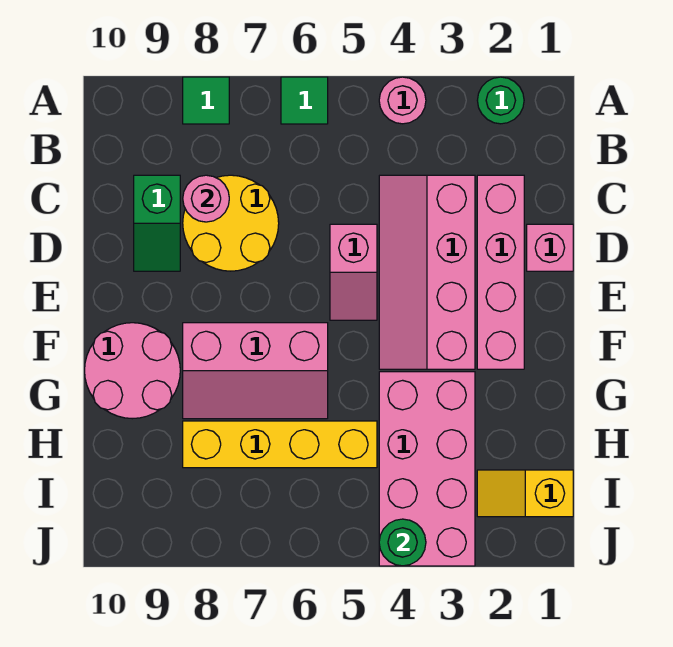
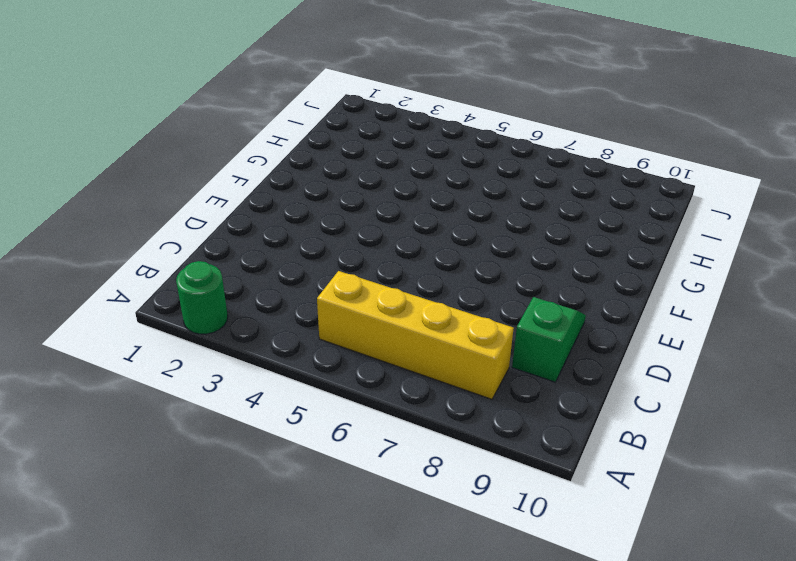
yellow 1x4 brick [317,271,514,399] -> yellow 1x4 brick moved to [183,421,377,468]
none -> pink 1x1 round brick [379,77,426,124]
none -> green 1x1 tile [281,77,328,124]
none -> green 1x1 tile [183,77,229,124]

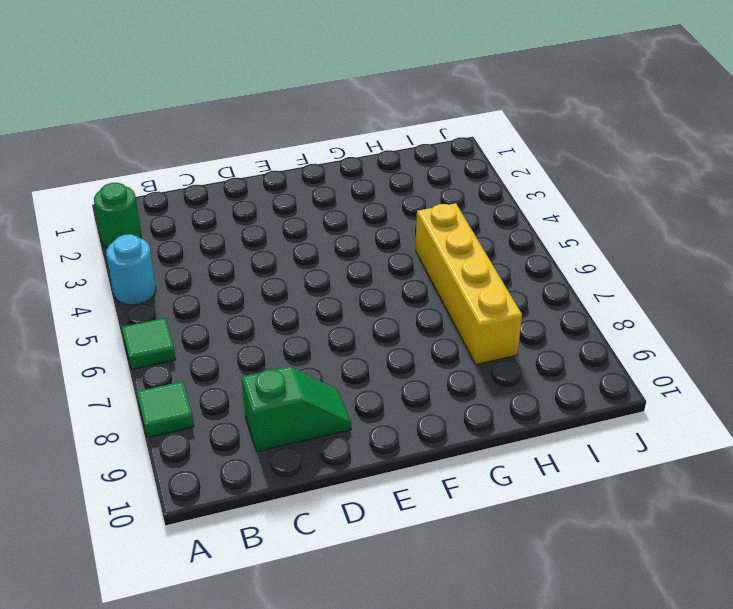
cyan 1x1 round brick [106,234,156,305] -> pink 1x1 round brick [379,77,426,124]
none -> pink 1x4 brick [477,175,524,369]
none -> pink 2x4 slope [379,175,475,369]
none -> yellow 2x2 round brick [183,175,279,271]

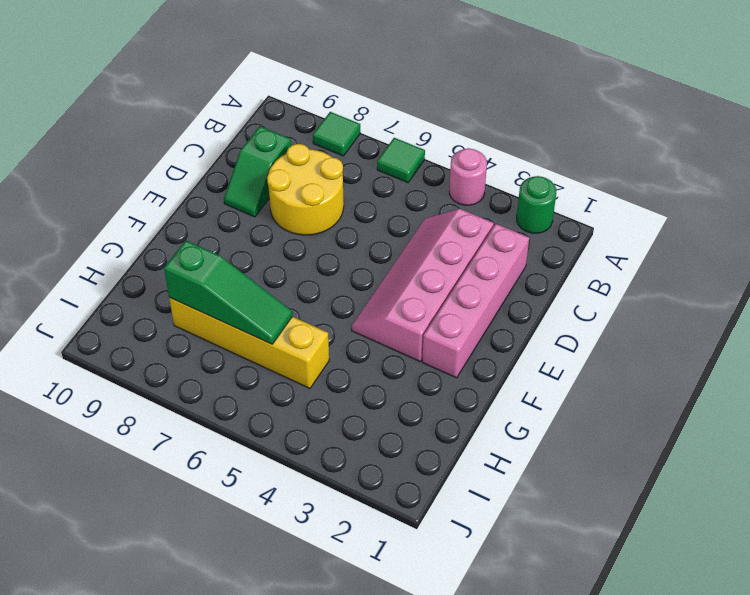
green 1x3 slope [164,240,293,344] -> none
none -> pink 1x1 brick [527,224,573,271]
none -> pink 1x2 slope [330,224,377,320]
none -> pink 2x3 slope [183,323,328,419]

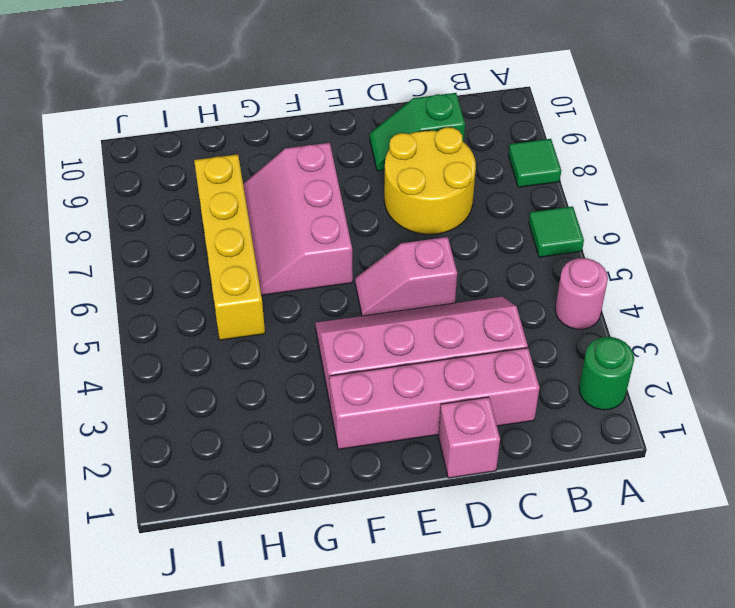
none -> pink 2x2 round brick [85,323,180,419]
none -> pink 2x4 brick [379,372,475,566]
none -> yellow 1x2 slope [477,470,573,517]

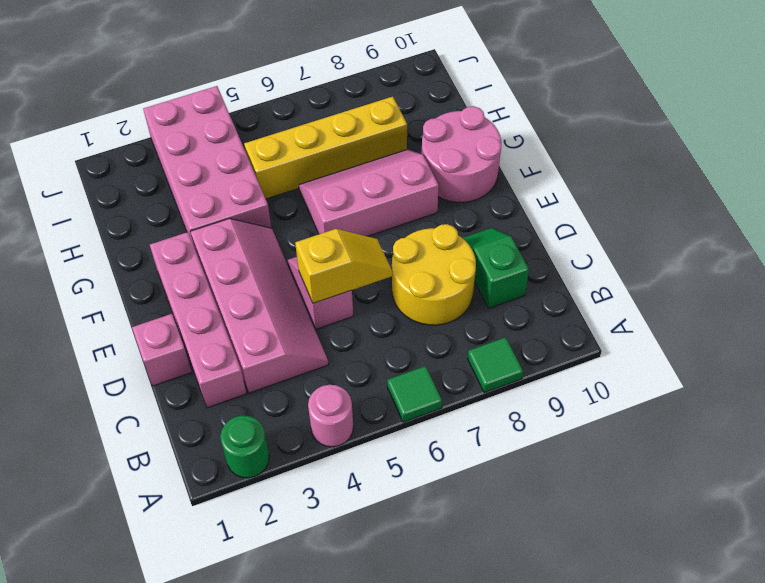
yellow 1x2 slope [295,229,392,303] -> yellow 1x2 slope moved to [477,470,573,517]
none -> pink 1x1 round brick [183,175,229,222]
none -> green 1x1 round brick [379,519,426,566]

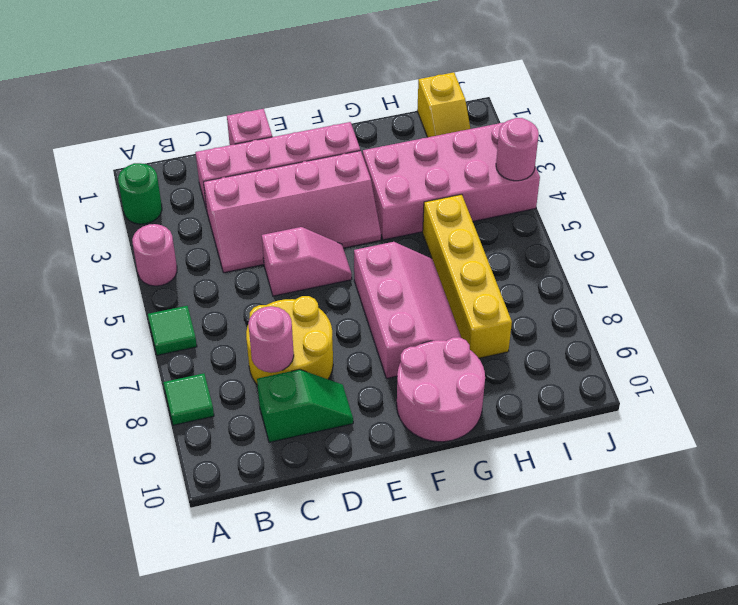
pink 1x1 round brick [496,118,539,181] -> green 1x1 round brick [379,519,426,566]

